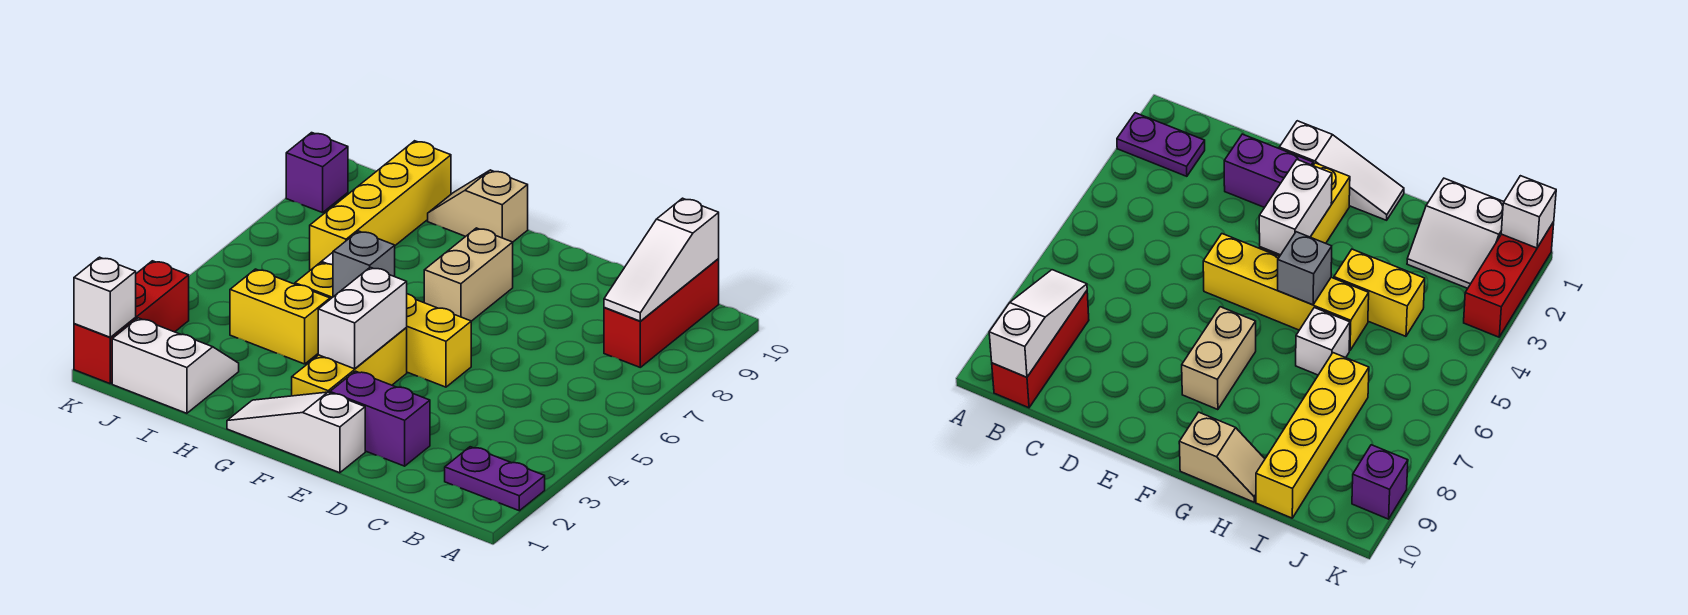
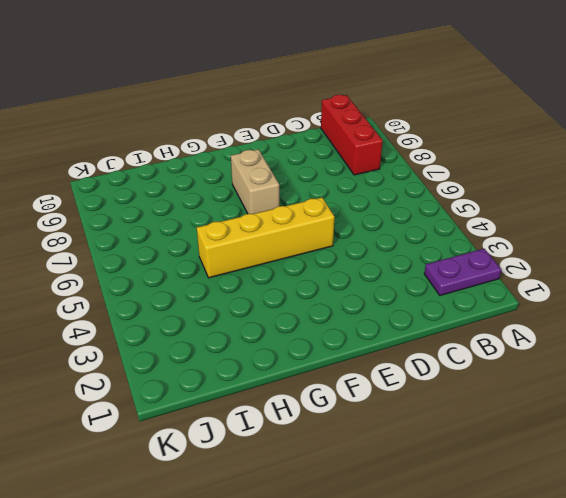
none -> purple 1x2 brick [330,371,430,466]
none -> white 1x3 slope [227,392,365,473]
none -> yellow 1x3 brick [292,328,407,396]

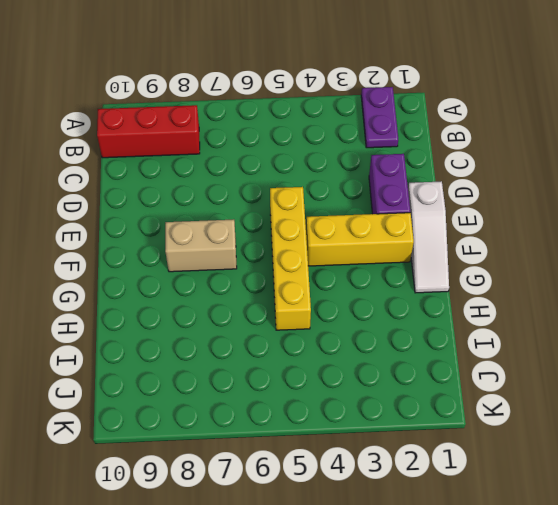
none -> tan 1x2 slope [428,170,528,242]
none -> yellow 1x2 brick [230,269,330,364]
none -> white 1x1 brick [1296,308,1350,375]

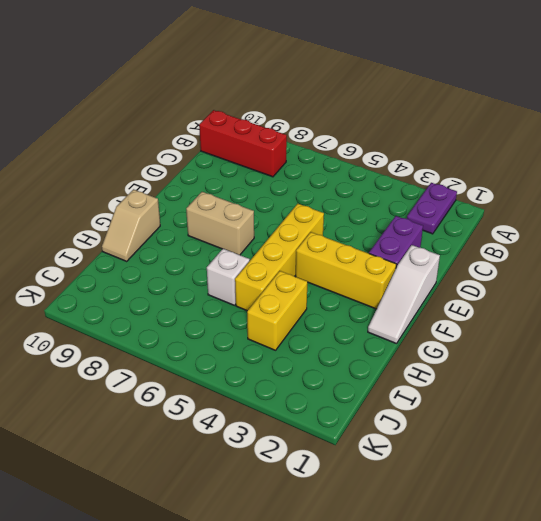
none -> white 2x2 slope [112,318,239,413]
none -> yellow 1x4 brick [310,141,451,270]
none -> red 1x3 brick [74,261,189,384]

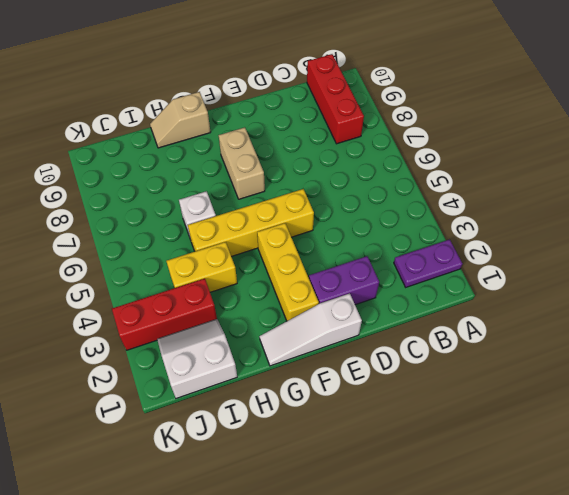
red 1x3 brick [112,279,217,350] -> red 1x3 brick turned to [74,261,189,384]
none -> yellow 1x4 brick [310,141,451,270]
none -> purple 1x1 brick [286,133,348,213]
none -> white 1x3 slope [604,198,719,321]

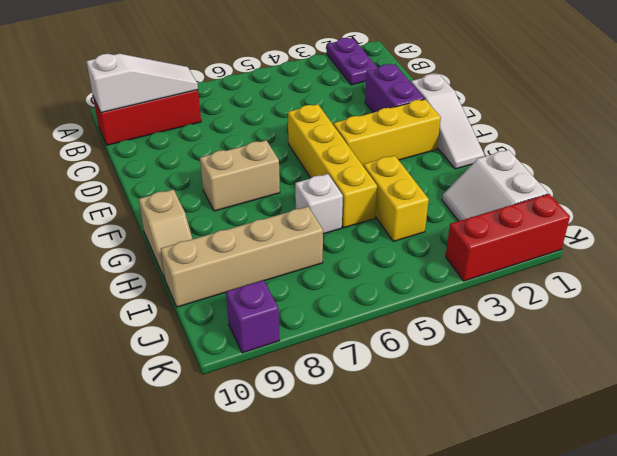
tan 1x4 brick [161,207,323,307] -> yellow 1x4 brick [310,141,451,270]
none -> white 1x2 brick [318,267,407,369]
none -> grey 1x1 brick [333,231,395,297]
none -> white 1x1 brick [74,257,136,337]

